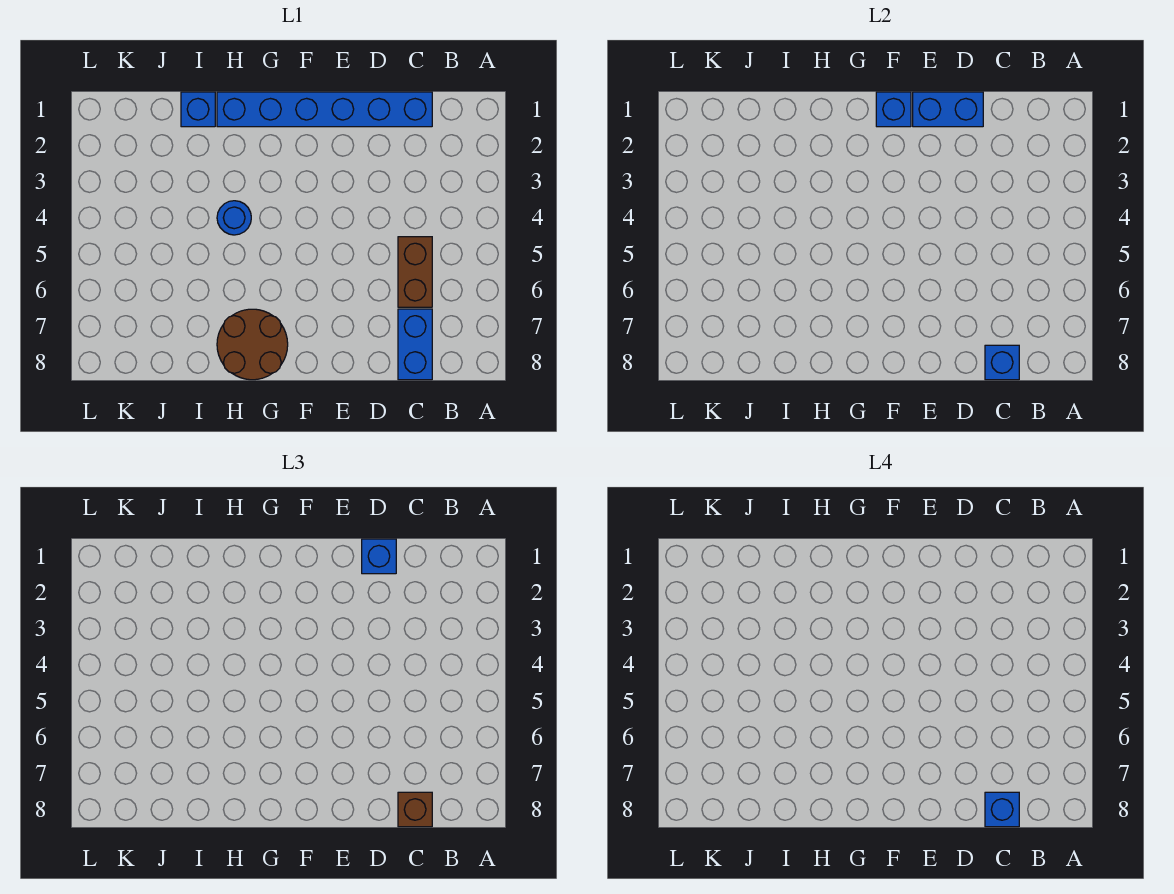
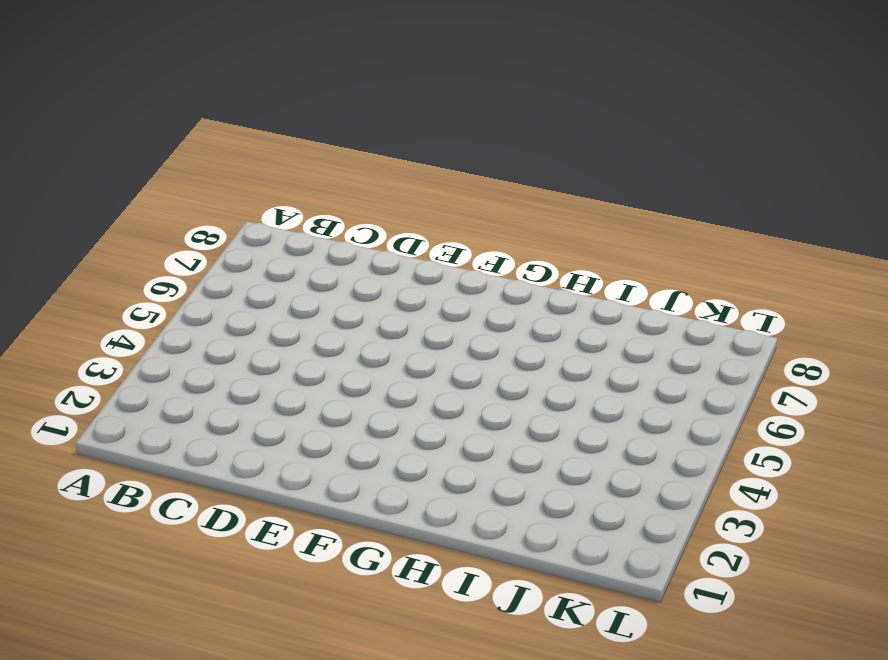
none -> blue 1x6 brick [217,92,432,127]
none -> brown 1x2 brick [398,237,432,307]
none -> blue 1x2 brick [398,309,432,380]

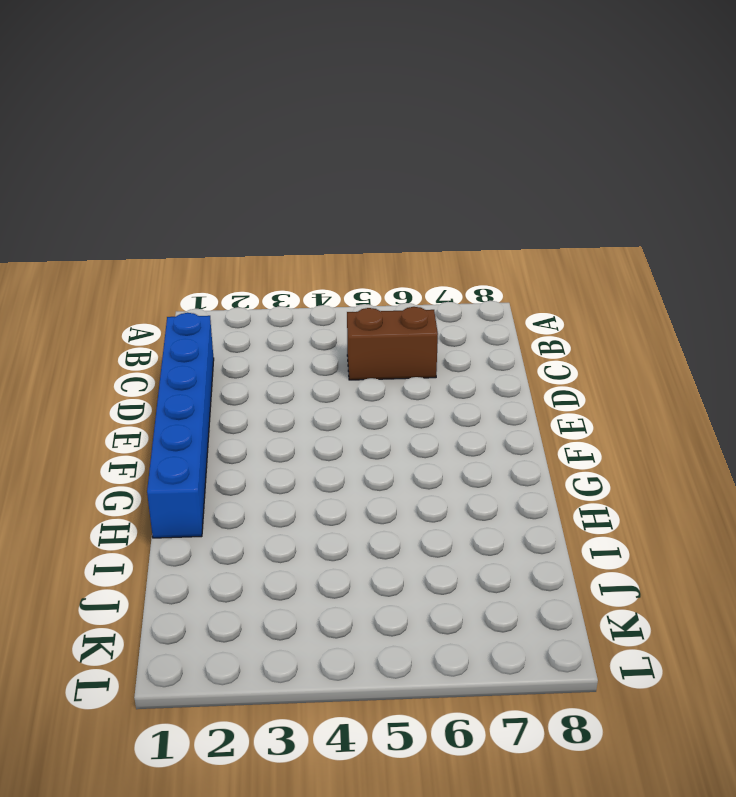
none -> blue 1x2 brick [398,309,432,380]
none -> brown 2x2 round brick [217,309,288,380]
none -> blue 1x1 round brick [217,201,251,235]

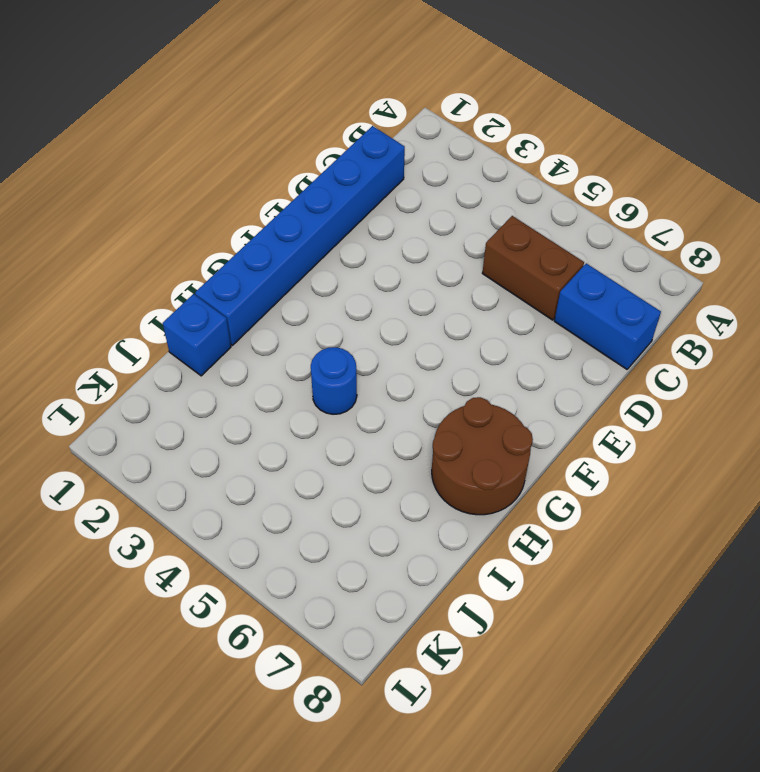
none -> blue 1x1 brick [985,345,1019,380]
none -> blue 1x2 brick [913,92,983,127]
none -> blue 1x1 brick [876,92,911,127]

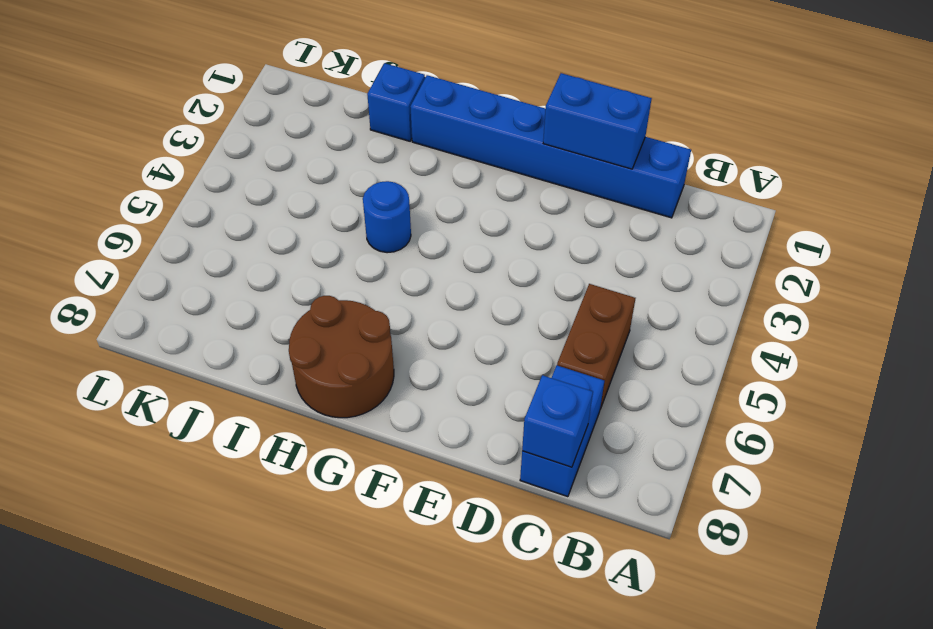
none -> blue 1x1 brick [876,92,911,127]
none -> brown 1x1 brick [398,792,432,827]
none -> blue 1x1 brick [362,539,396,574]

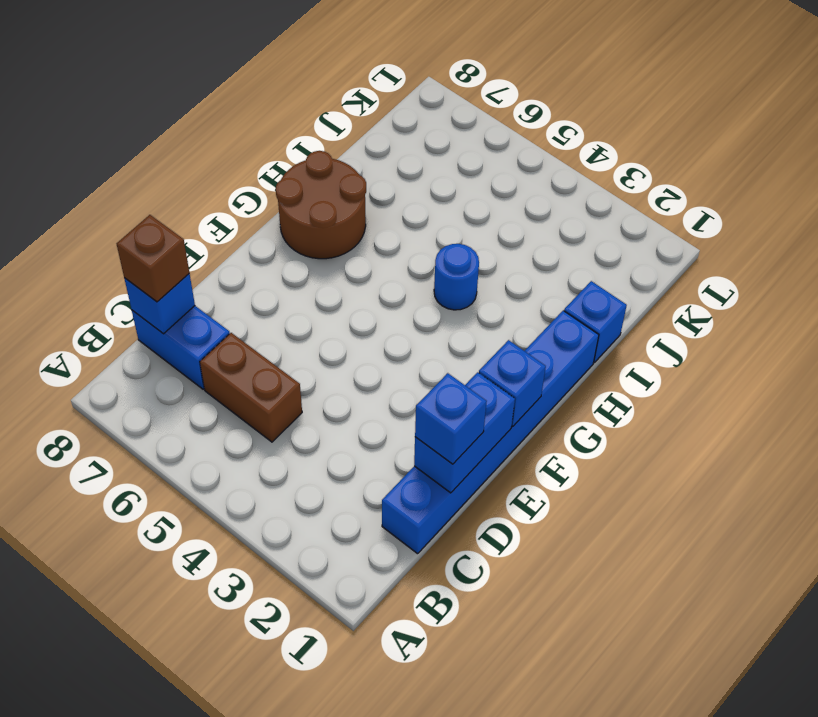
none -> blue 1x1 brick [985,792,1019,827]

